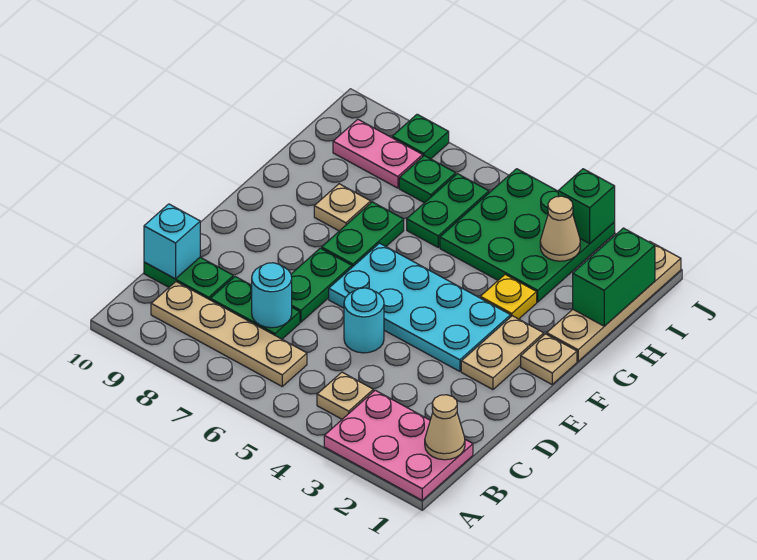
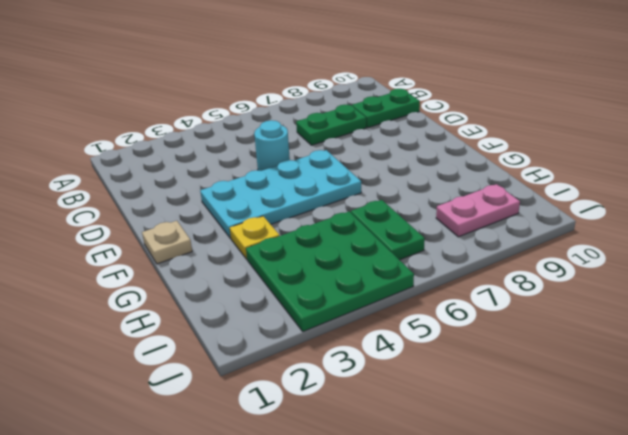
none -> pink 2x3 plate [324,390,473,500]
none -> tan 1x1 plate [317,372,373,419]
none -> tan 1x4 plate [151,282,307,386]

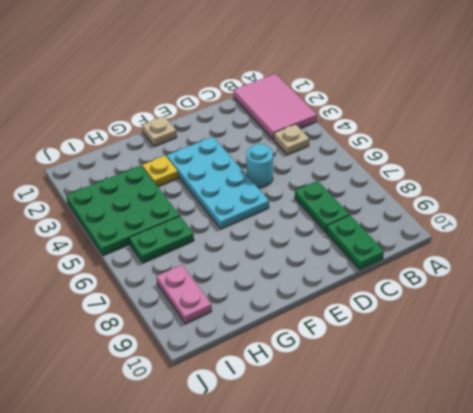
pink 2x3 tile [233,74,317,140] -> pink 2x3 plate [324,390,473,500]
none -> tan 1x4 plate [151,282,307,386]
none -> green 1x2 plate [291,248,352,322]
none -> tan 1x2 plate [461,316,544,390]

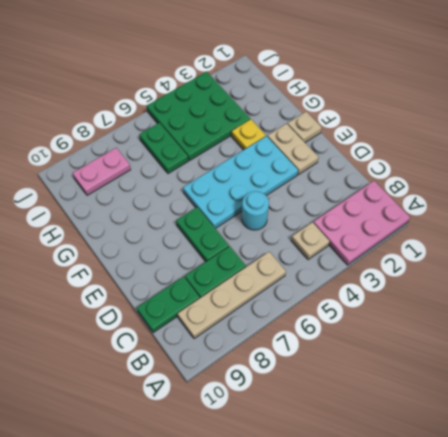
none -> green 1x2 plate [321,202,404,267]
none -> tan 1x4 plate [547,241,681,361]
none -> tan 1x1 plate [314,184,371,231]

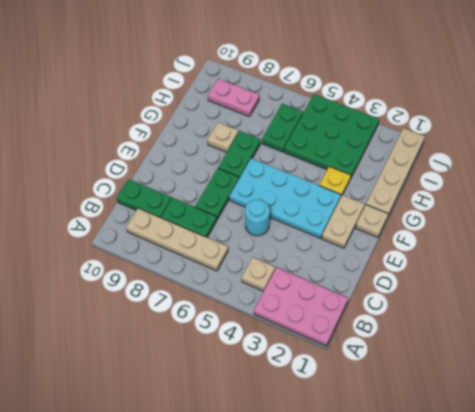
none -> green 1x1 plate [399,156,456,203]
none -> green 1x1 plate [392,114,449,159]
none -> tan 1x1 cone [425,395,465,460]

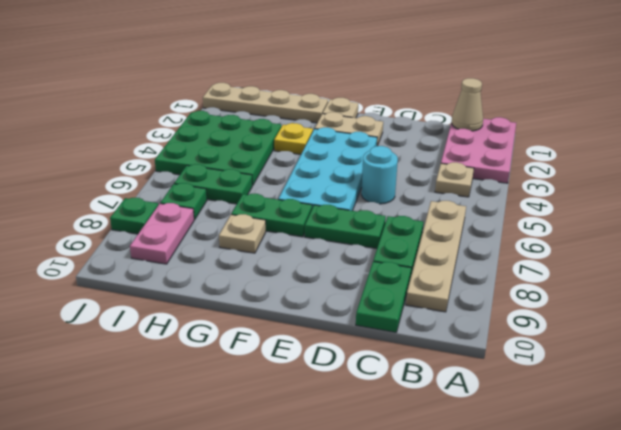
none -> cyan 1x1 round brick [252,263,292,328]
none -> cyan 1x1 brick [144,204,200,279]
none -> green 1x2 brick [573,228,655,326]

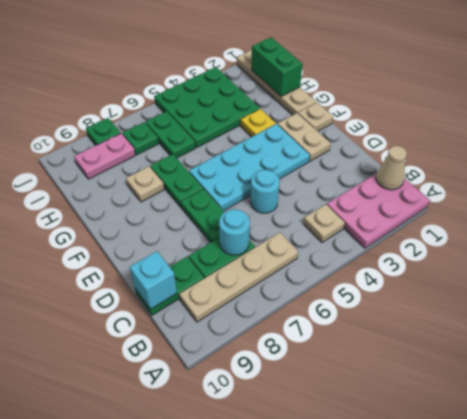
none -> tan 1x1 cone [540,196,580,261]
none -> green 1x1 brick [558,169,615,243]

